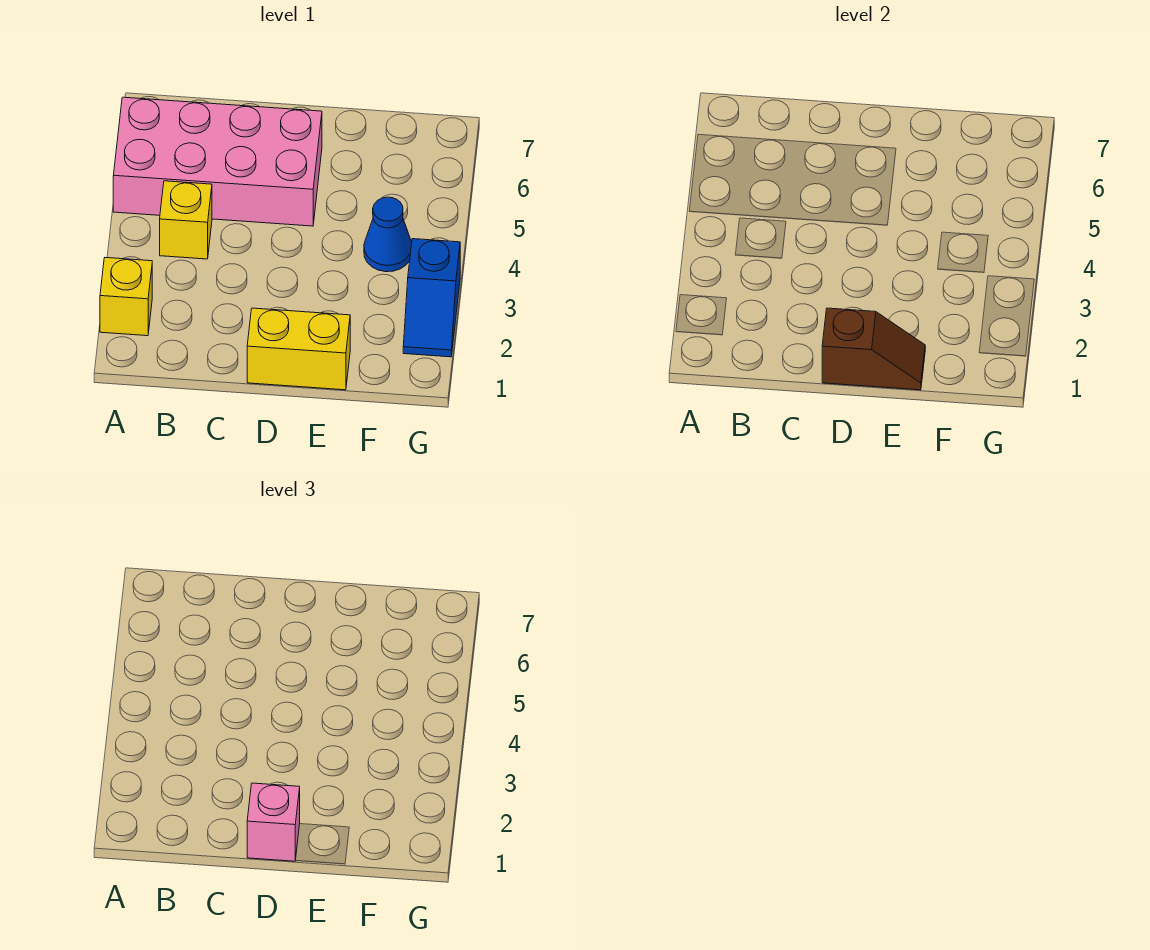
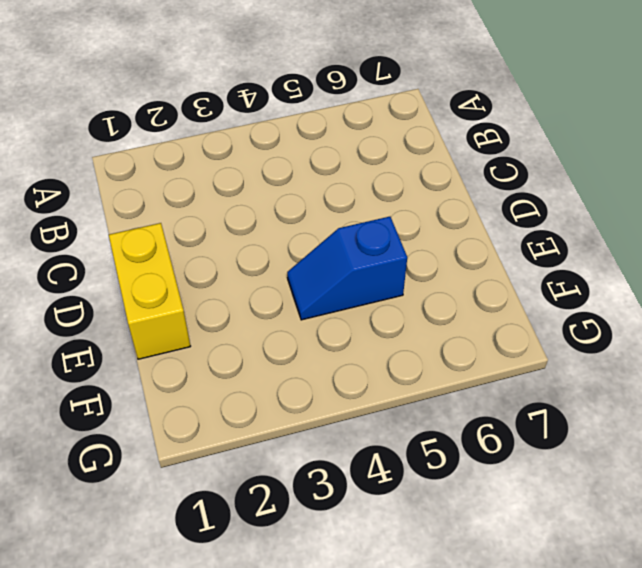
blue 1x2 slope [287,217,407,320] -> blue 1x2 slope moved to [403,239,460,357]
none -> yellow 1x1 brick [100,258,152,336]
none -> pink 2x4 brick [113,97,322,226]

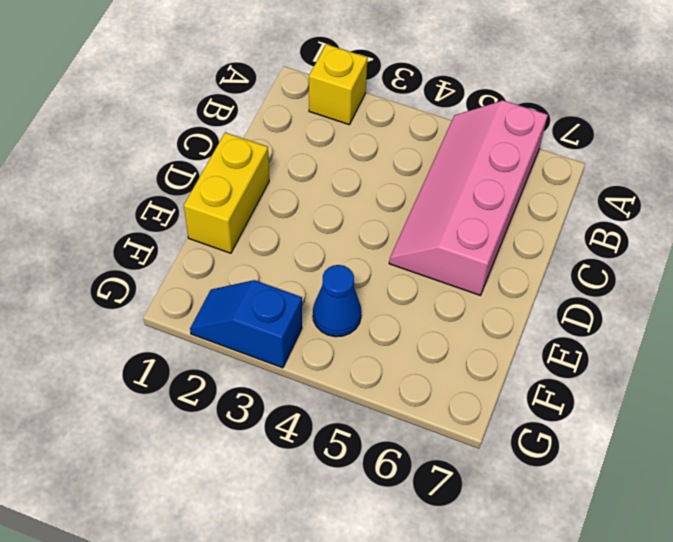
pink 2x4 slope [389,100,548,295] -> pink 2x4 brick [113,97,322,226]
none -> yellow 1x1 brick [160,181,212,259]
none -> brown 1x2 slope [822,308,925,390]

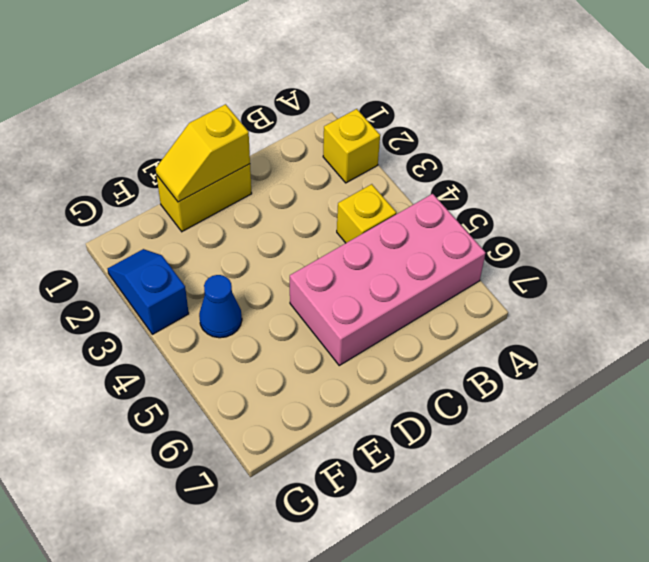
yellow 1x2 slope [156,104,250,202] -> brown 1x2 slope [822,308,925,390]
none -> pink 1x1 brick [247,783,300,861]

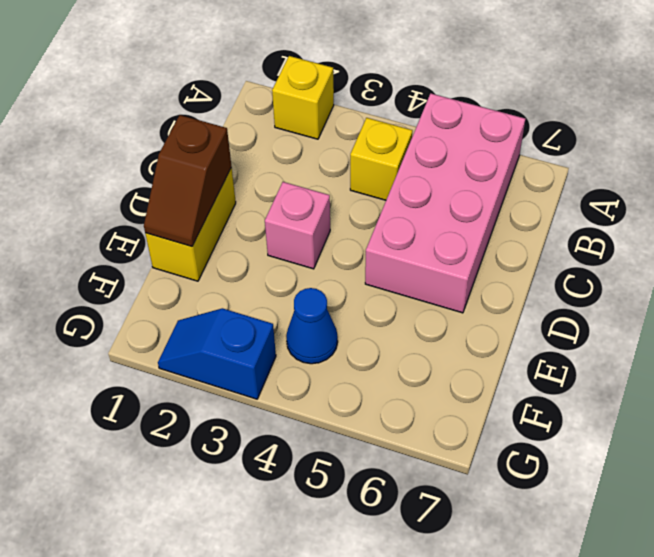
pink 1x1 brick [265,182,330,269] -> pink 1x1 brick moved to [247,783,300,861]

